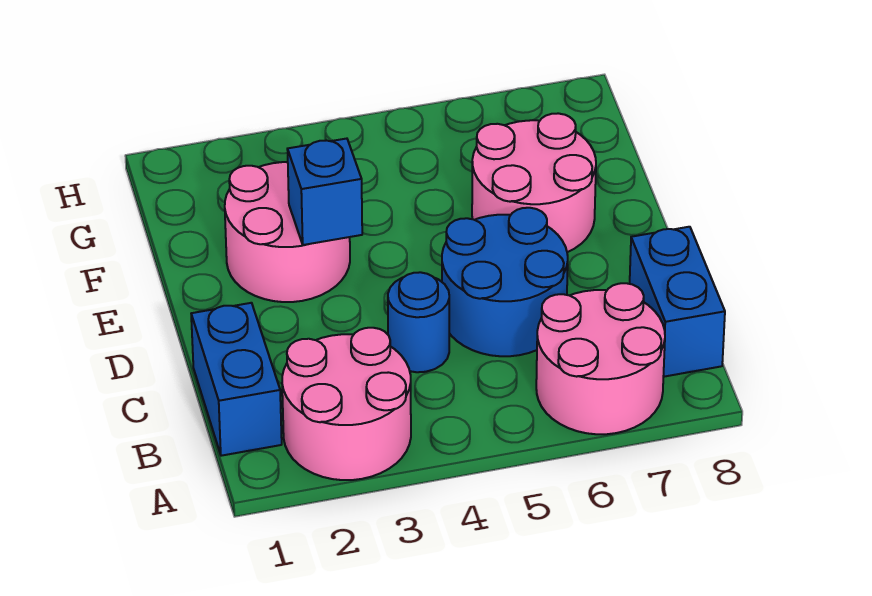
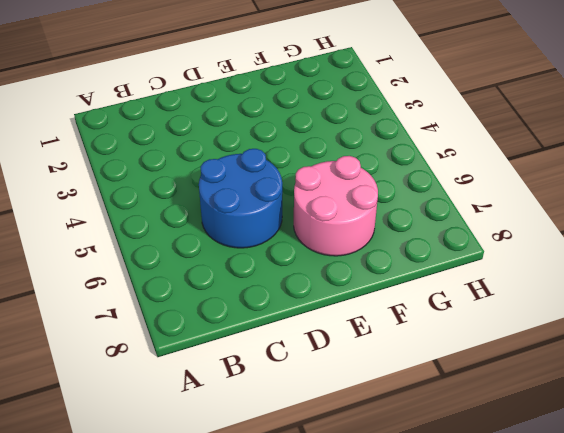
none -> pink 2x2 round brick [282,328,411,480]
none -> pink 2x2 round brick [536,283,665,434]

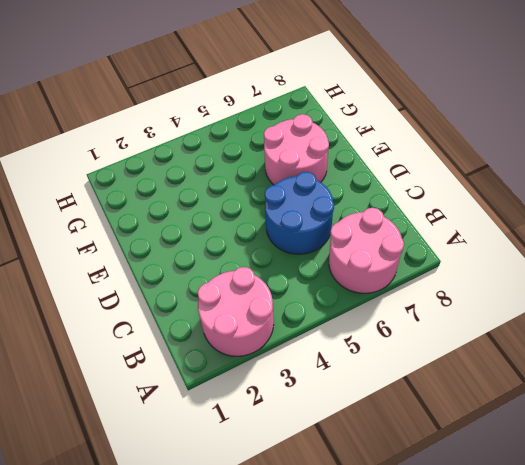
none -> blue 1x2 brick [191,303,282,456]
none -> blue 1x2 brick [630,227,725,377]

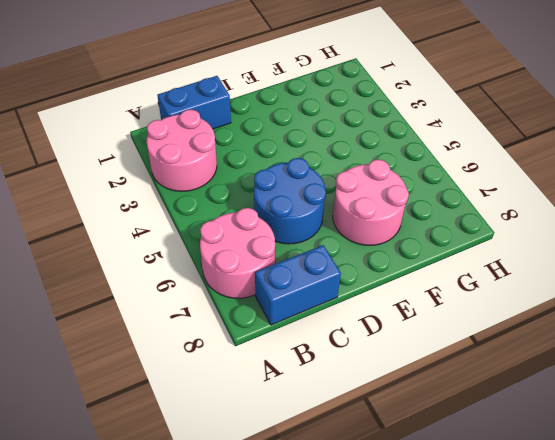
none -> blue 1x1 round brick [388,272,449,372]
none -> pink 2x2 round brick [225,162,350,302]

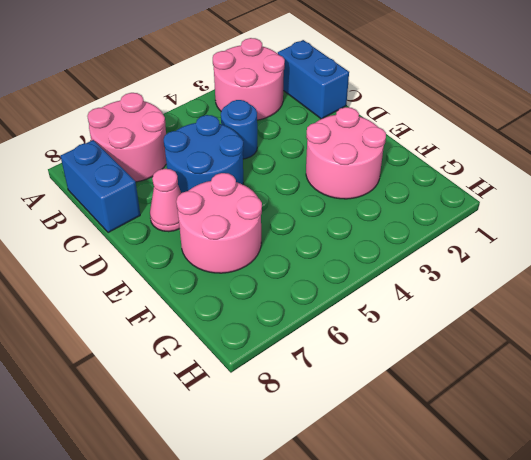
pink 1x1 cone [150,169,181,232] -> none
none -> blue 1x1 brick [287,139,362,245]

